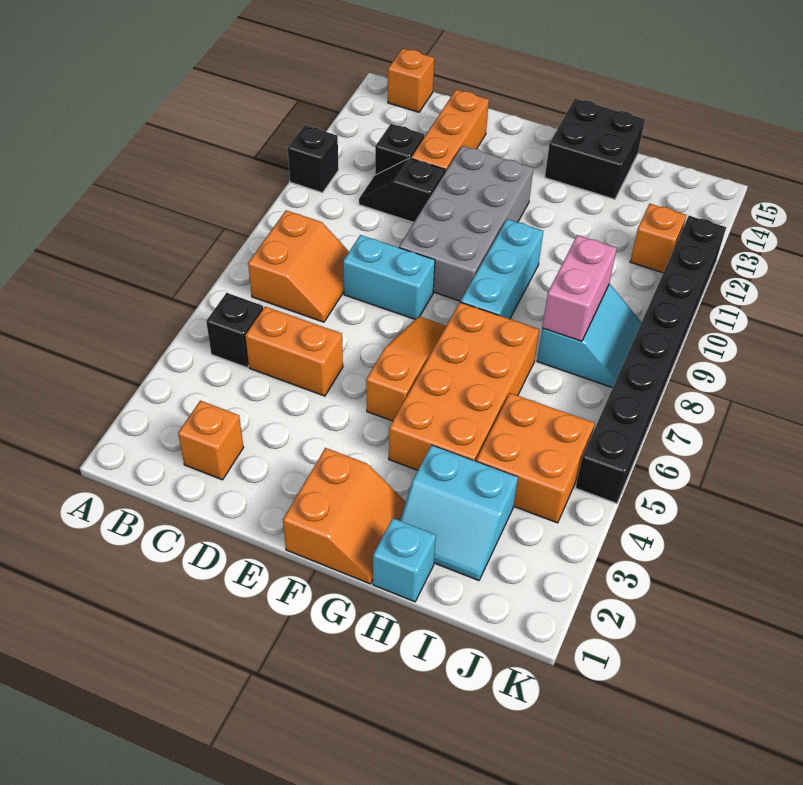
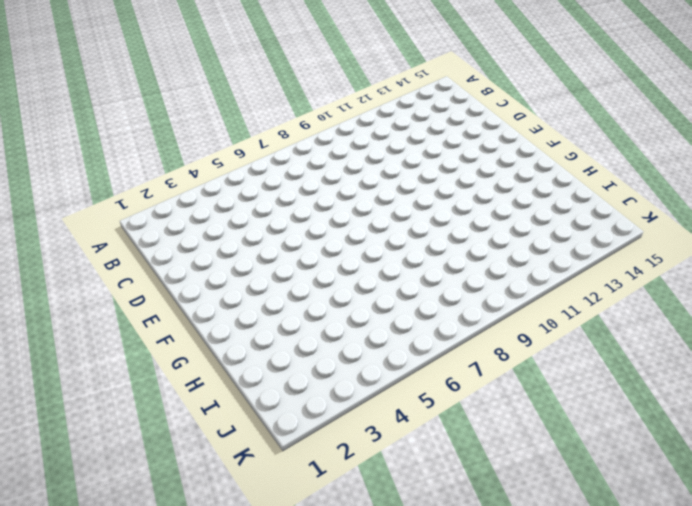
none -> black 1x1 brick [288,125,339,193]
none -> black 1x1 brick [206,293,263,367]
none -> orange 2x2 slope [248,210,349,322]

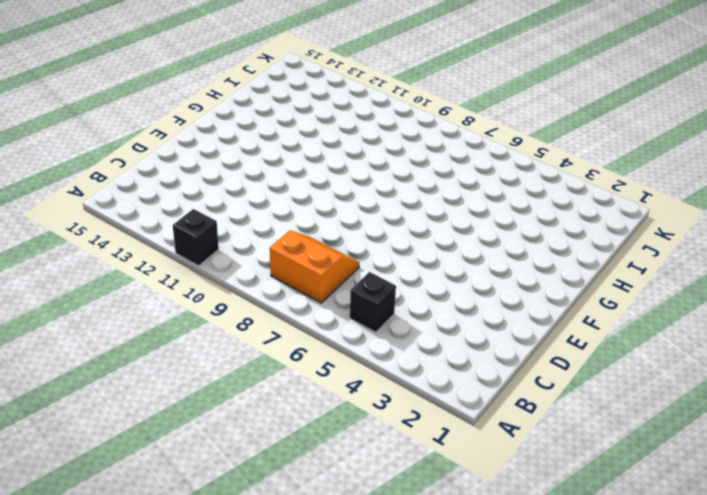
none -> orange 1x1 brick [388,48,434,112]
none -> orange 1x1 brick [178,401,243,480]
none -> orange 1x2 brick [245,306,343,396]

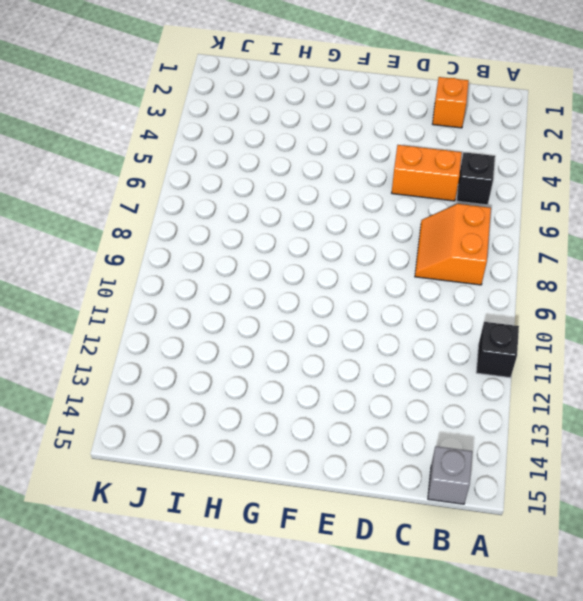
grey 1x1 brick [428,446,472,504] -> orange 1x1 brick [388,48,434,112]
none -> black 1x2 slope [359,158,445,222]
none -> black 1x1 brick [375,124,424,175]
none -> cyan 1x2 brick [343,235,435,319]

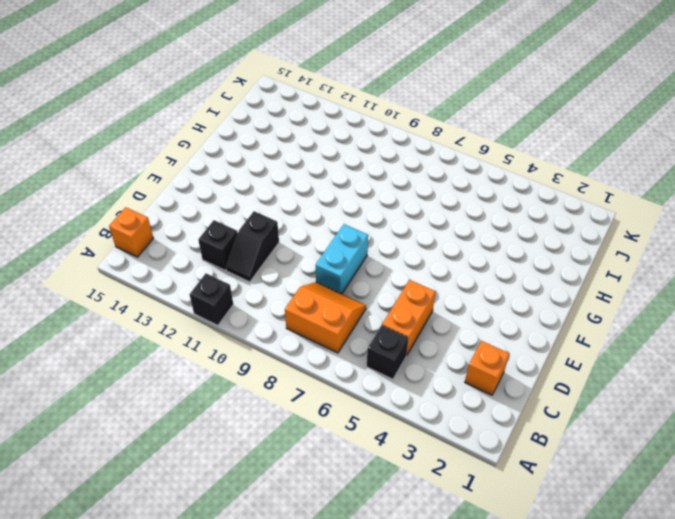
none -> orange 1x3 brick [411,90,489,172]
none -> grey 2x4 brick [399,146,533,301]
none -> orange 2x2 slope [283,448,406,584]

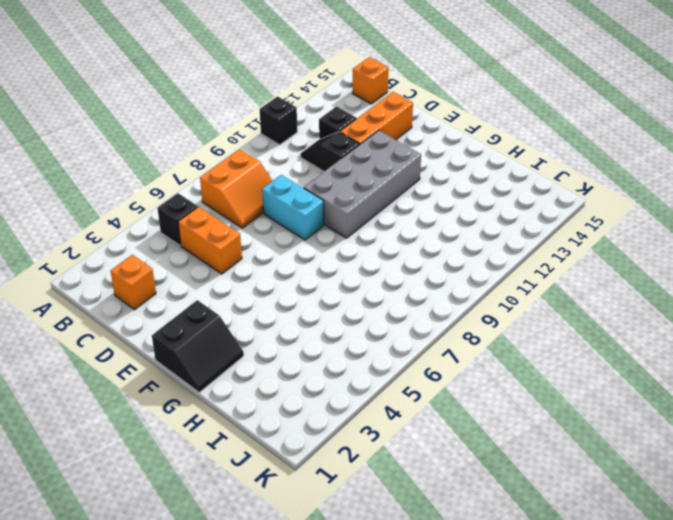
black 2x2 slope [152,300,244,392] -> orange 2x2 slope [283,448,406,584]
none -> orange 1x3 slope [366,316,446,421]
none -> orange 2x4 brick [389,302,539,470]
none -> cyan 1x3 brick [461,219,543,319]

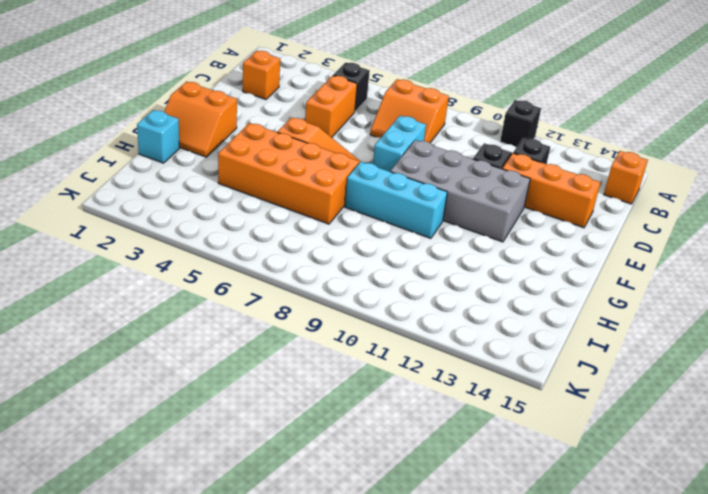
none -> black 2x2 brick [545,99,645,199]
none -> cyan 2x2 slope [400,445,518,581]
none -> orange 2x2 brick [476,393,595,523]

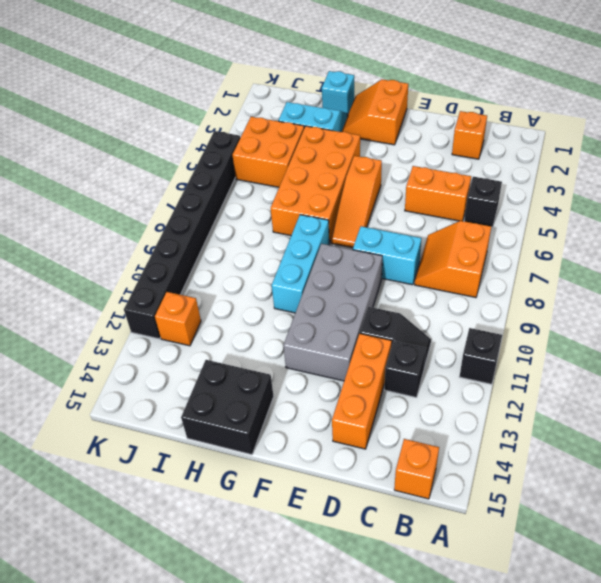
none -> cyan 2x2 slope [537,284,641,388]
none -> pink 1x2 brick [542,235,617,341]

